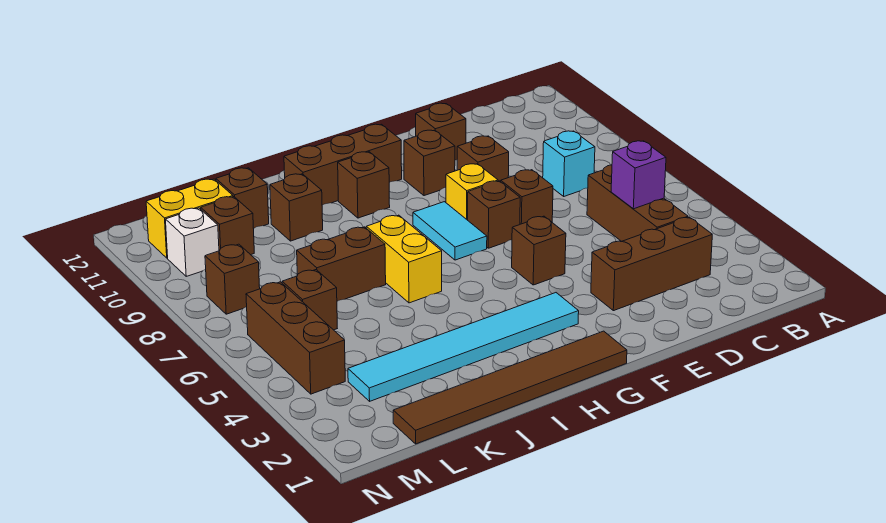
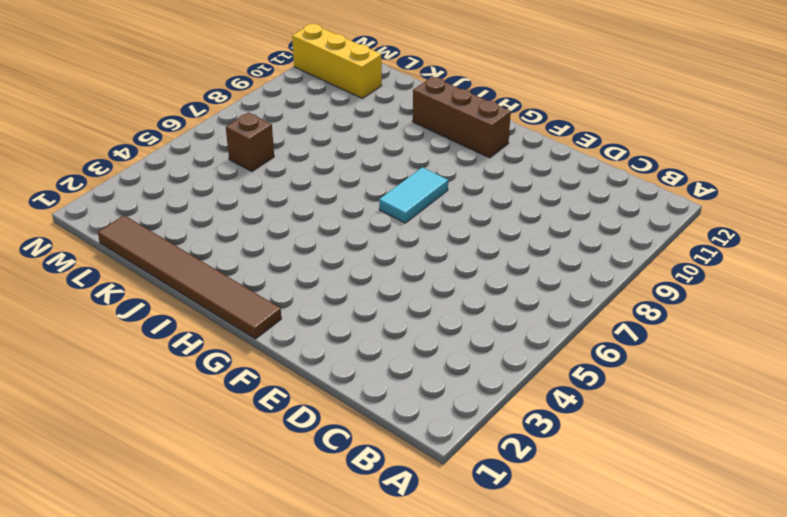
yellow 1x3 brick [292,24,382,98] -> yellow 1x2 brick [146,179,233,258]
none -> brown 1x3 brick [591,217,712,311]
none -> brown 1x3 brick [587,165,688,241]
none -> cyan 1x1 brick [543,131,595,196]

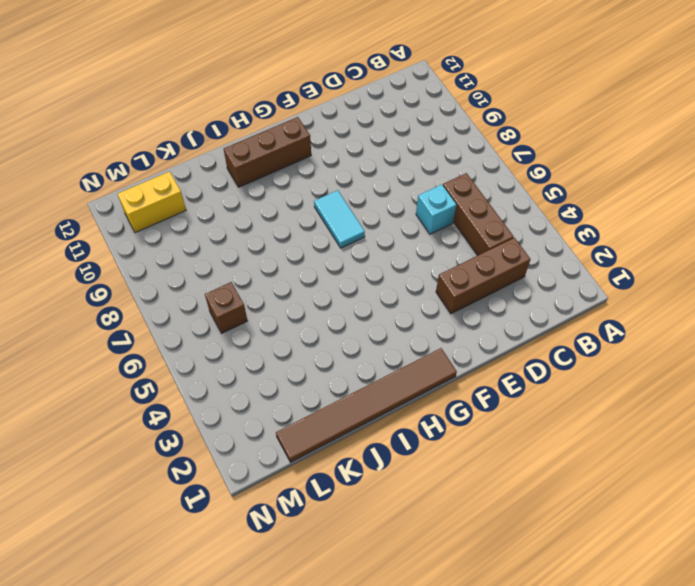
cyan 1x1 brick [416,185,456,234] -> cyan 1x1 brick moved to [543,131,595,196]
none -> brown 1x1 brick [501,170,553,224]
none -> brown 1x1 brick [457,136,509,182]
none -> brown 1x1 brick [416,103,466,160]

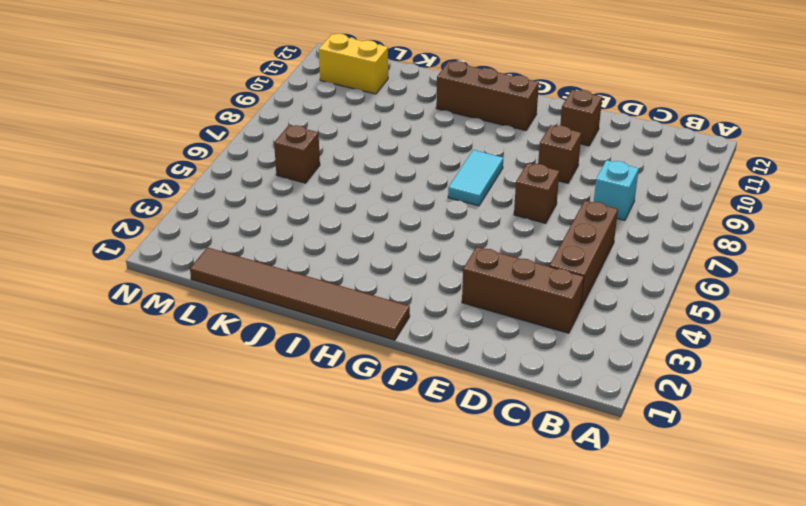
none -> brown 1x1 brick [512,216,566,285]
none -> brown 1x1 brick [468,181,520,248]
none -> yellow 1x1 brick [446,164,498,220]

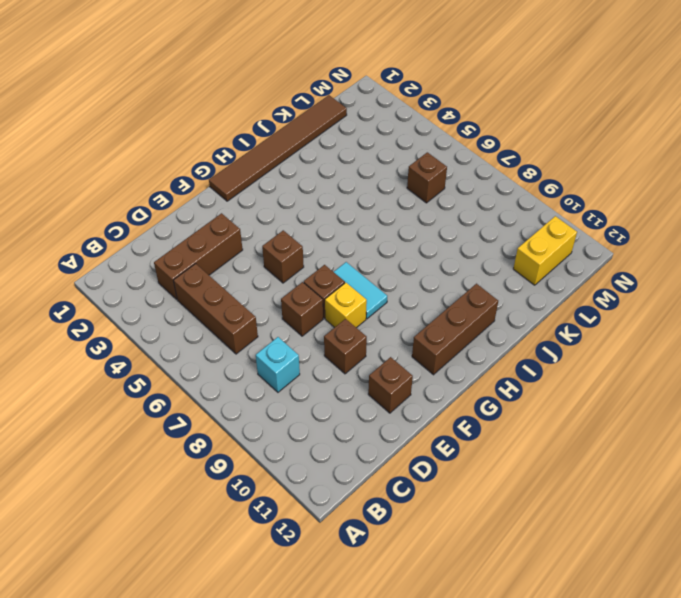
none -> brown 1x1 brick [404,130,455,196]
none -> cyan 1x6 tile [348,293,579,401]
none -> brown 1x1 brick [338,152,390,218]

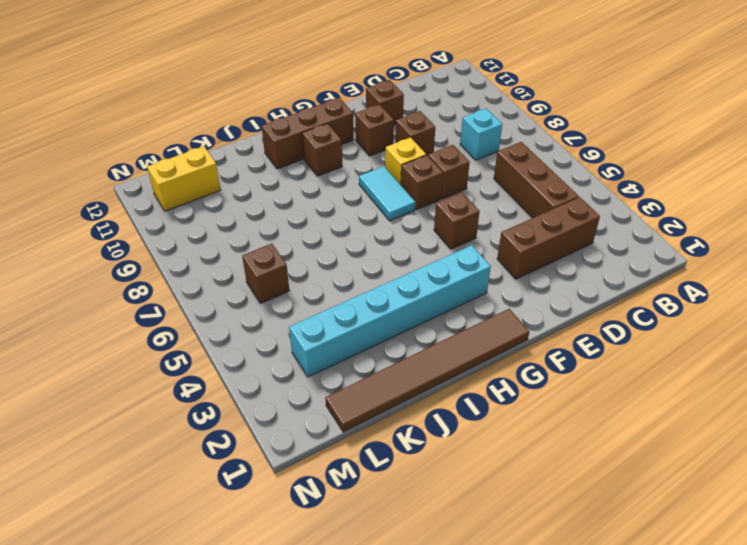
cyan 1x6 brick [289,245,491,377] -> cyan 1x6 tile [348,293,579,401]
none -> yellow 1x2 brick [366,215,442,303]
none -> brown 1x2 brick [297,227,386,301]
none -> brown 1x1 brick [270,174,323,241]

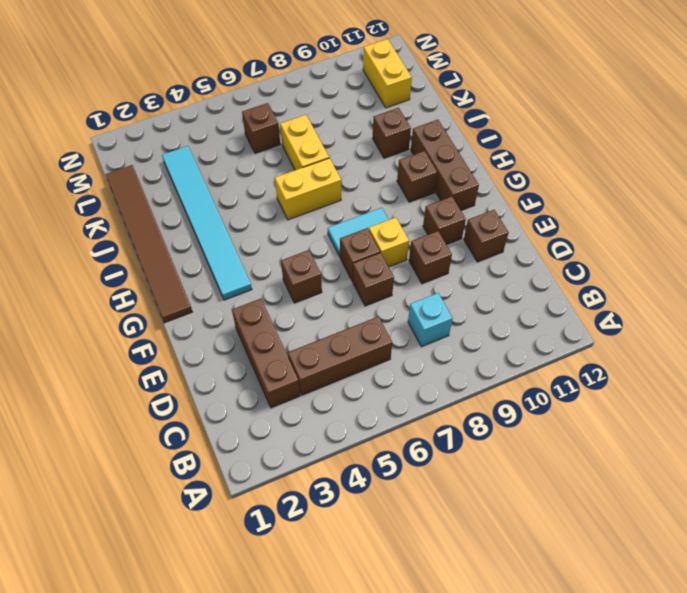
yellow 1x2 brick [280,115,329,170] -> brown 1x2 brick [297,227,386,301]
none -> brown 1x1 brick [216,168,269,228]
none -> brown 1x1 brick [201,197,254,255]
none -> brown 1x3 brick [246,282,345,394]

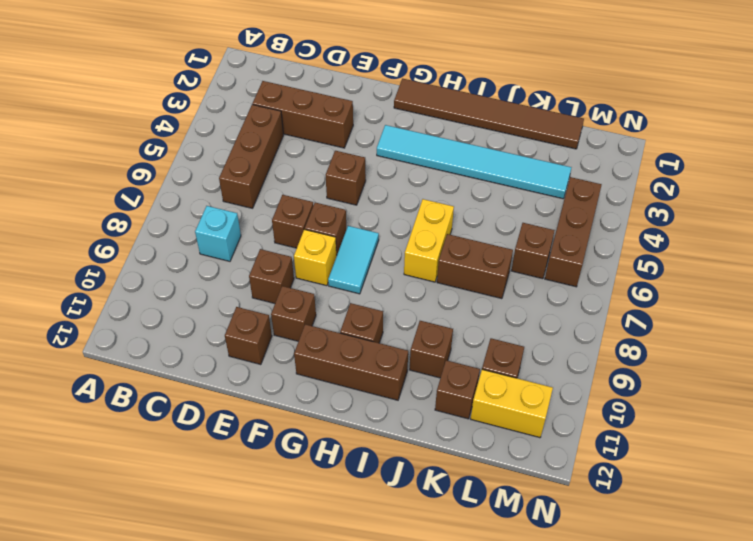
none -> brown 1x1 brick [205,244,260,314]
none -> white 1x1 brick [165,208,219,276]
none -> purple 1x1 brick [611,141,666,209]

